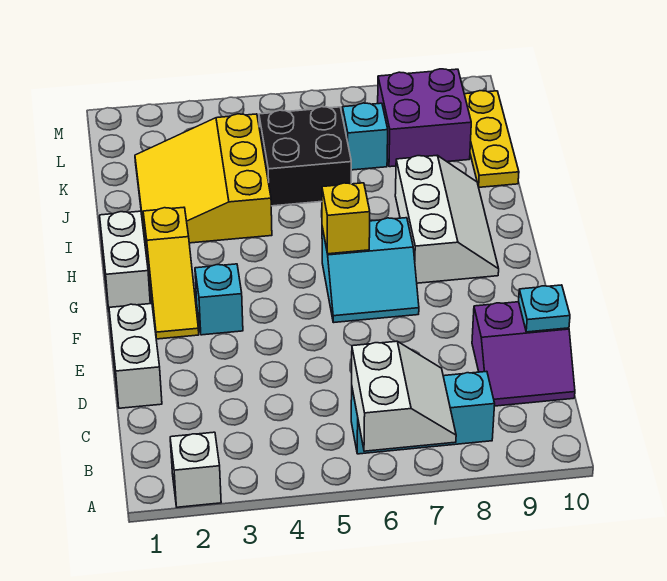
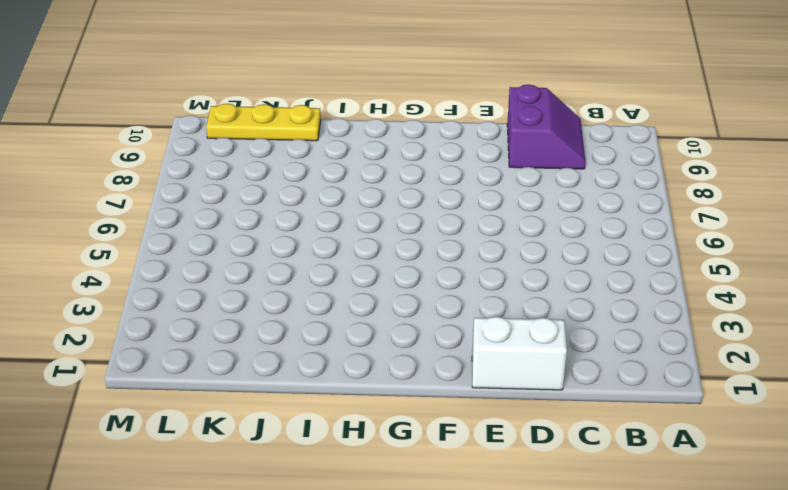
none -> white 1x1 brick [170,432,221,507]
none -> cyan 1x3 brick [351,371,495,454]
none -> yellow 1x3 slope [143,207,199,339]

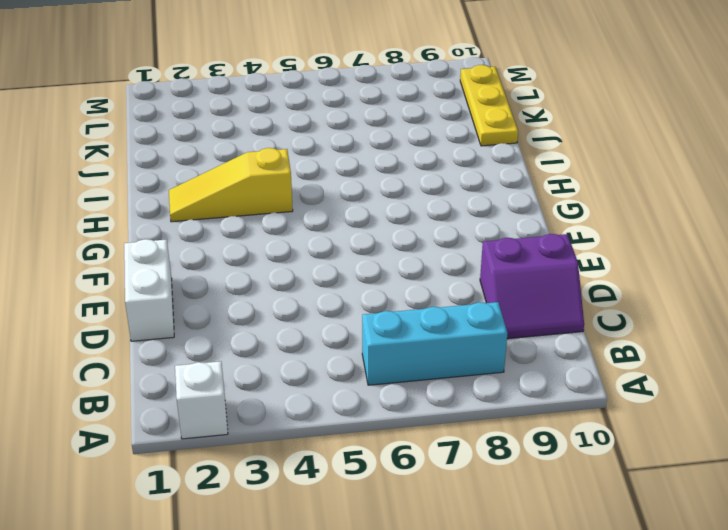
yellow 1x3 slope [169,148,293,222] -> yellow 1x3 slope turned to [143,207,199,339]
none -> cyan 1x1 brick [195,264,243,335]
none -> cyan 2x2 slope [322,218,419,323]
none -> white 1x2 brick [100,211,150,310]

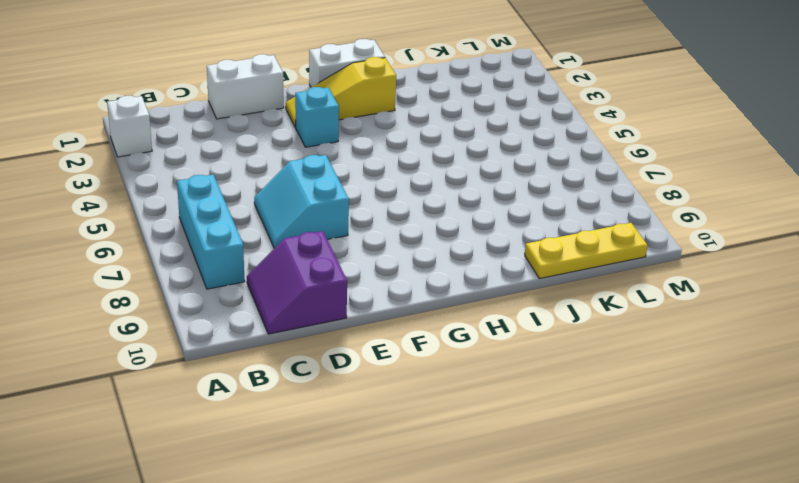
cyan 2x2 slope [254,155,349,248] -> cyan 2x2 slope moved to [322,218,419,323]
none -> white 2x3 slope [395,155,499,283]
none -> yellow 3x3 slope [135,114,272,243]
none -> black 2x2 brick [259,107,351,206]

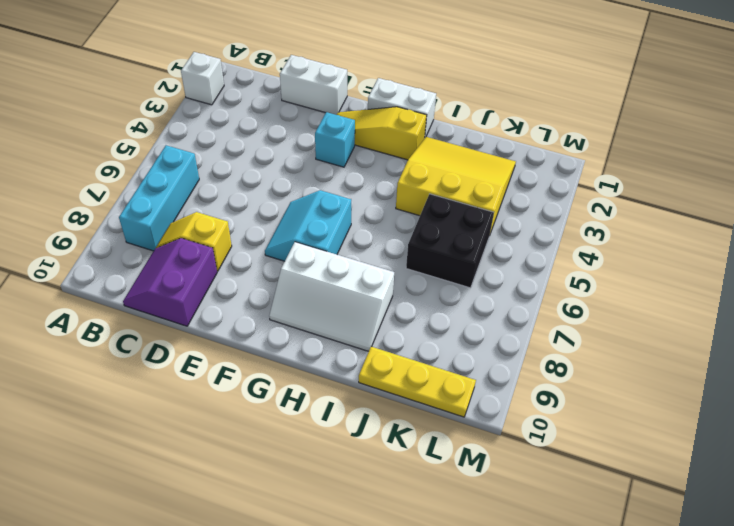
yellow 1x2 slope [156,212,232,271] -> none
none -> cyan 1x1 brick [342,103,388,170]
none -> purple 2x2 brick [378,69,471,167]
none -> white 2x2 slope [352,341,456,451]

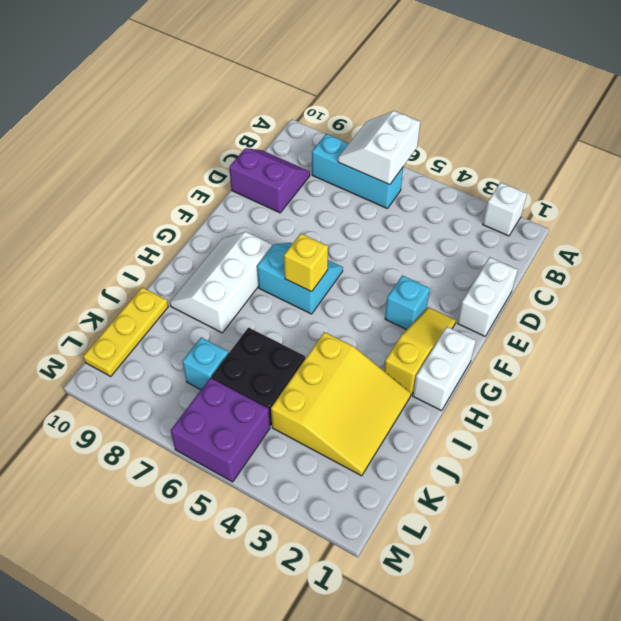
purple 2x2 brick [171,378,270,482] -> purple 2x2 brick moved to [378,69,471,167]
none -> cyan 1x1 plate [519,285,570,332]

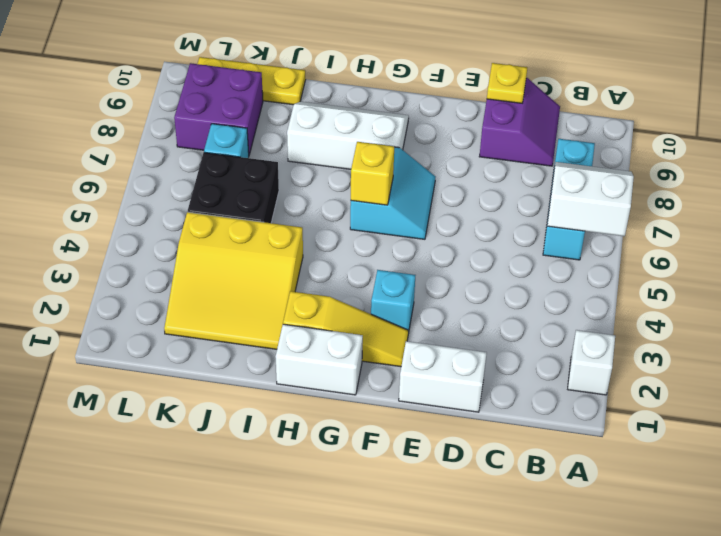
yellow 1x1 plate [487,63,527,103] -> cyan 1x1 plate [519,285,570,332]

